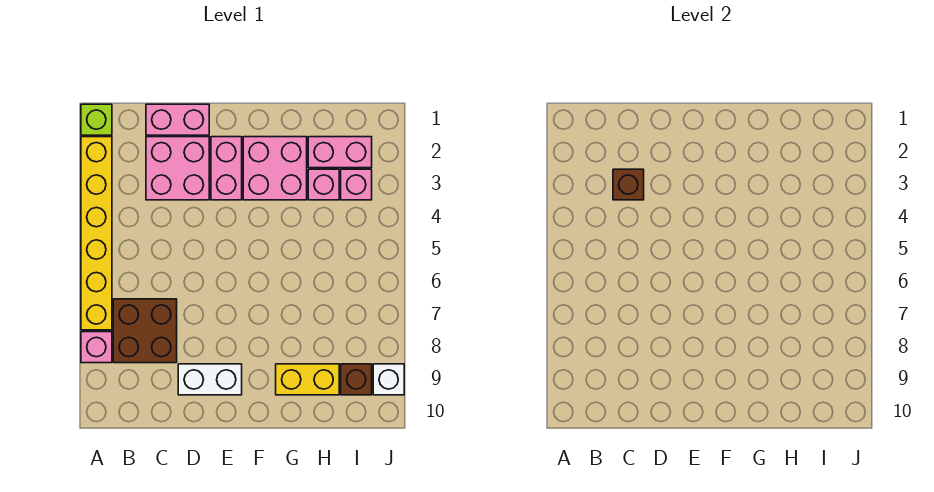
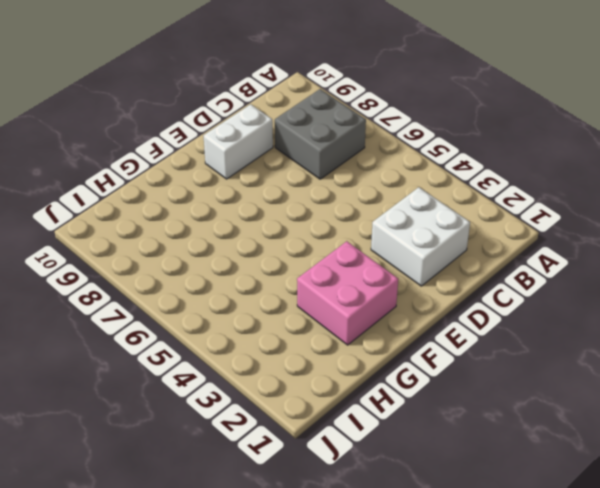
grey 2x2 brick [275,89,366,179] -> brown 2x2 brick [113,299,177,363]
white 2x2 brick [371,187,470,286] -> pink 2x2 brick [146,137,209,200]
none -> lime 1x1 brick [81,104,112,135]
none -> yellow 1x6 brick [81,137,112,330]
none -> pink 1x1 brick [81,332,112,363]

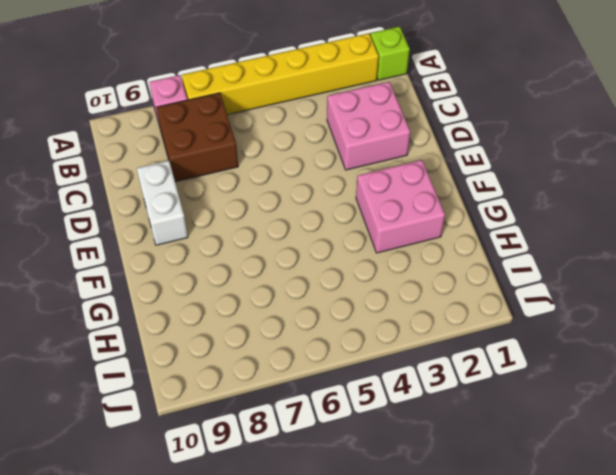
none -> pink 1x2 brick [146,104,209,135]
none -> pink 1x2 brick [211,137,242,200]
none -> yellow 1x2 brick [276,364,339,395]

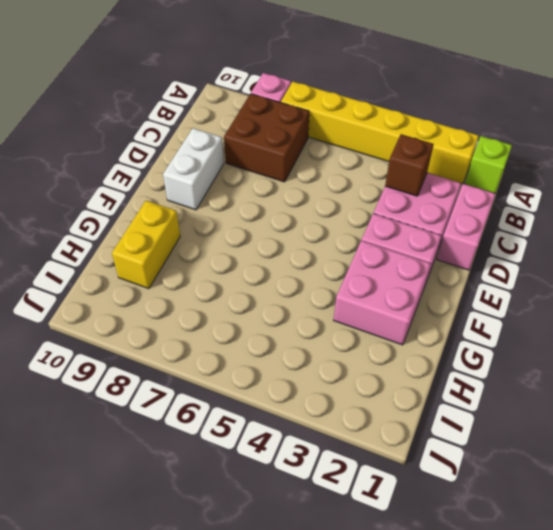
none -> pink 1x2 brick [308,137,372,168]
none -> pink 1x1 brick [308,169,339,200]
none -> pink 1x1 brick [341,169,372,200]

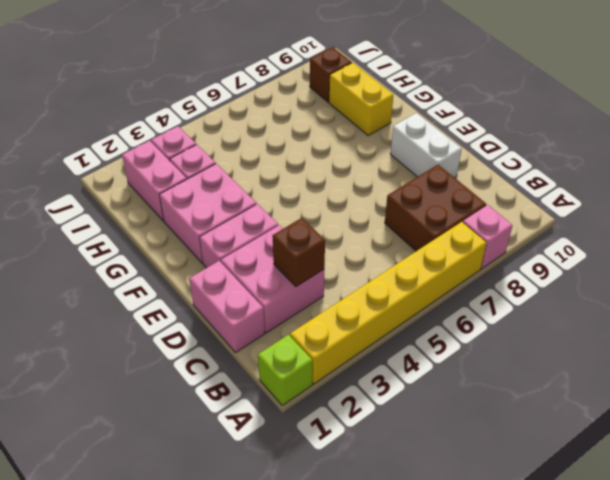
none -> white 1x1 brick [373,364,404,395]

